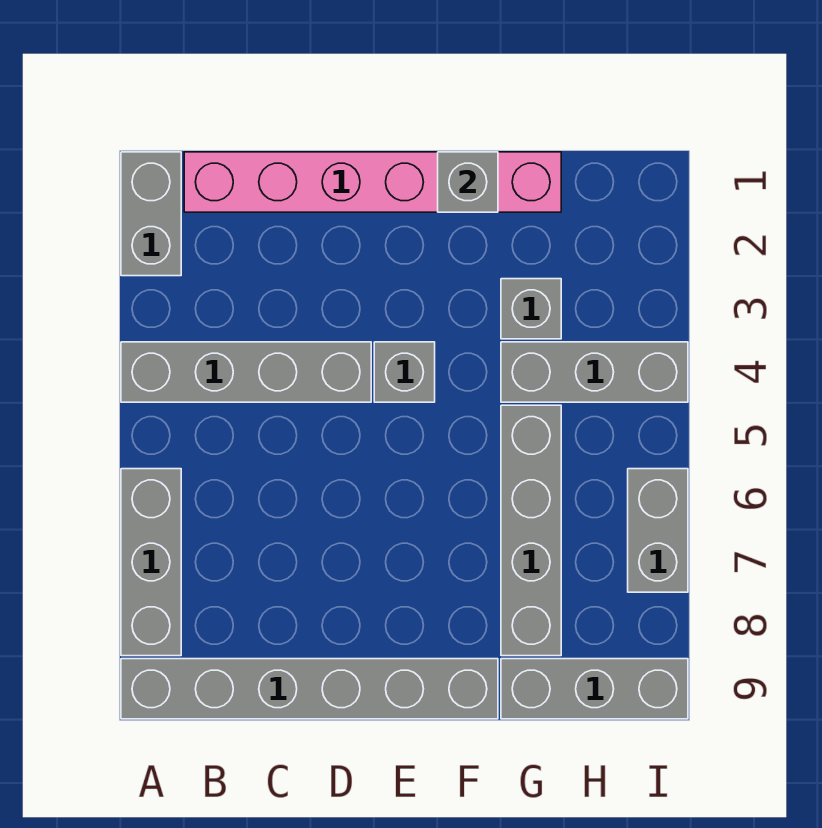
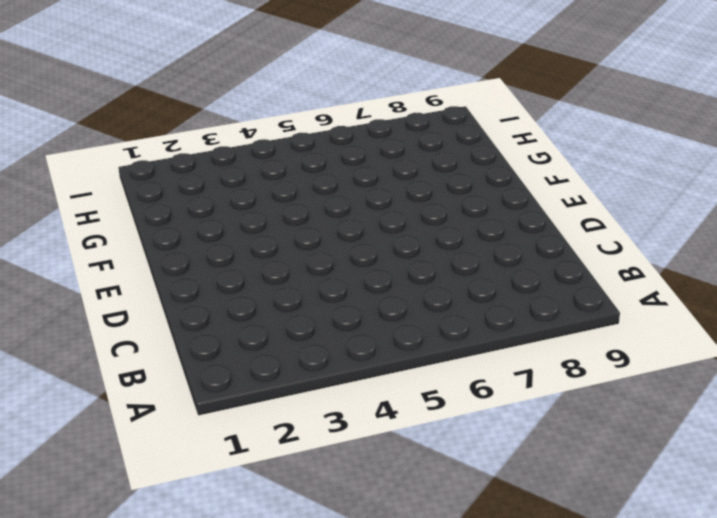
none -> grey 1x2 brick [121,152,181,276]
none -> grey 1x4 brick [121,342,371,402]
none -> grey 1x3 brick [121,469,181,656]

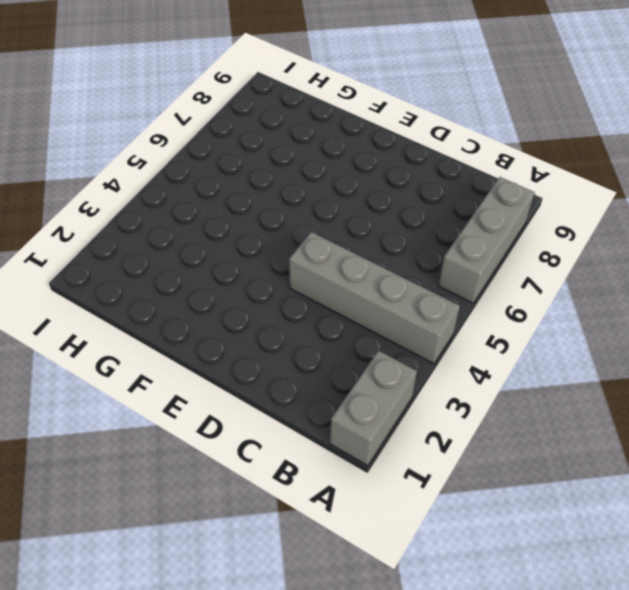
none -> grey 1x6 brick [121,659,498,719]
none -> pink 1x6 brick [184,152,561,212]
none -> grey 1x1 brick [374,342,435,402]

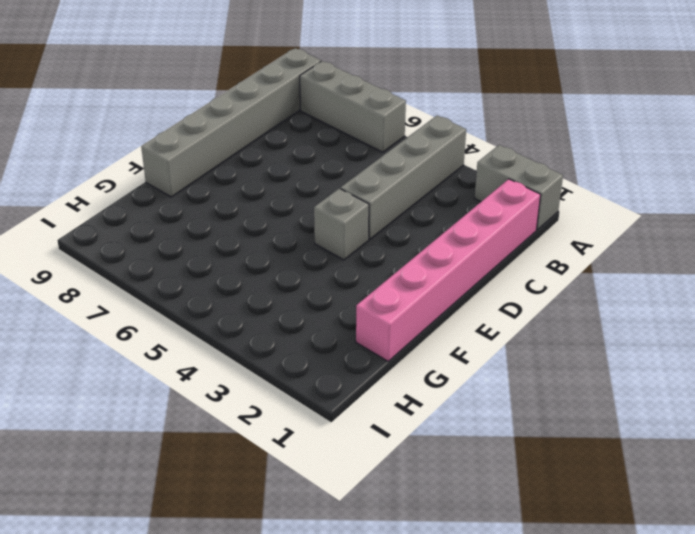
none -> grey 1x1 brick [501,279,561,339]
none -> grey 1x3 brick [501,342,688,402]
none -> grey 1x4 brick [501,405,561,656]

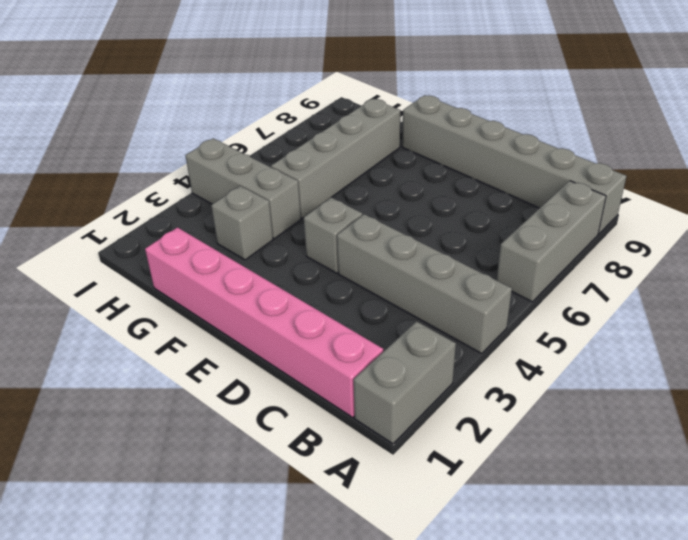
none -> grey 1x3 brick [501,659,688,719]
none -> grey 1x2 brick [628,469,688,592]
none -> grey 1x1 brick [438,152,498,212]

